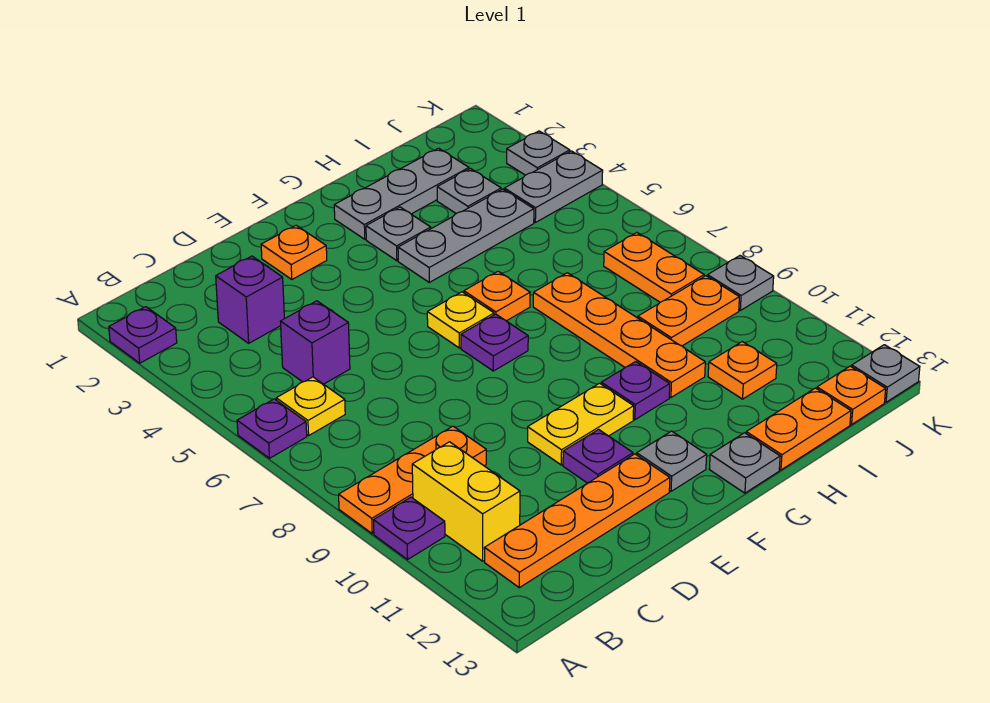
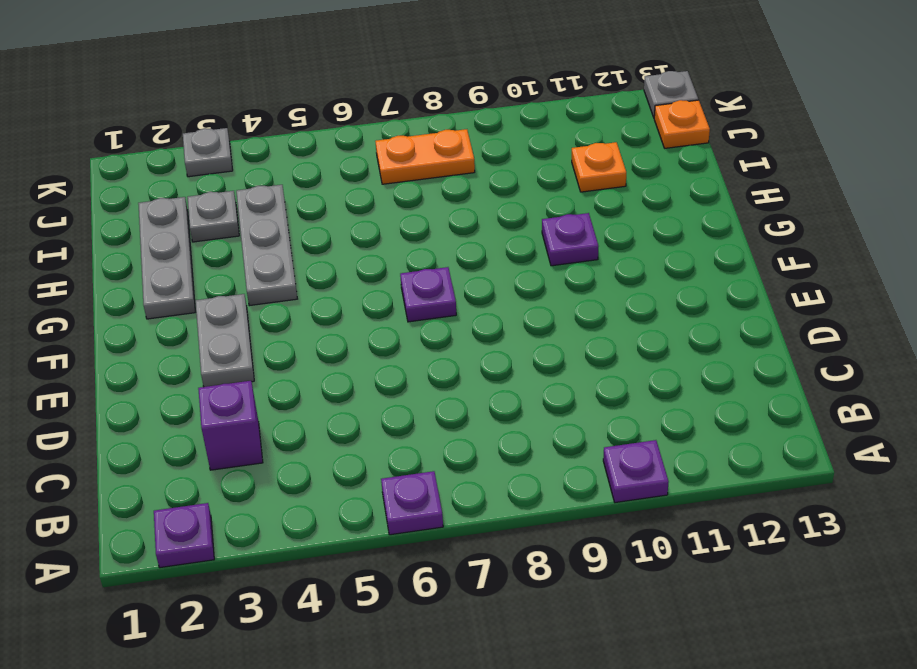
grey 1x2 plate [195,294,254,387] -> grey 1x2 plate moved to [504,151,603,223]
none -> orange 1x3 plate [339,426,486,533]
none -> yellow 1x1 plate [276,377,345,436]
none -> yellow 1x2 brick [412,442,520,561]
none -> orange 1x4 plate [484,454,670,588]

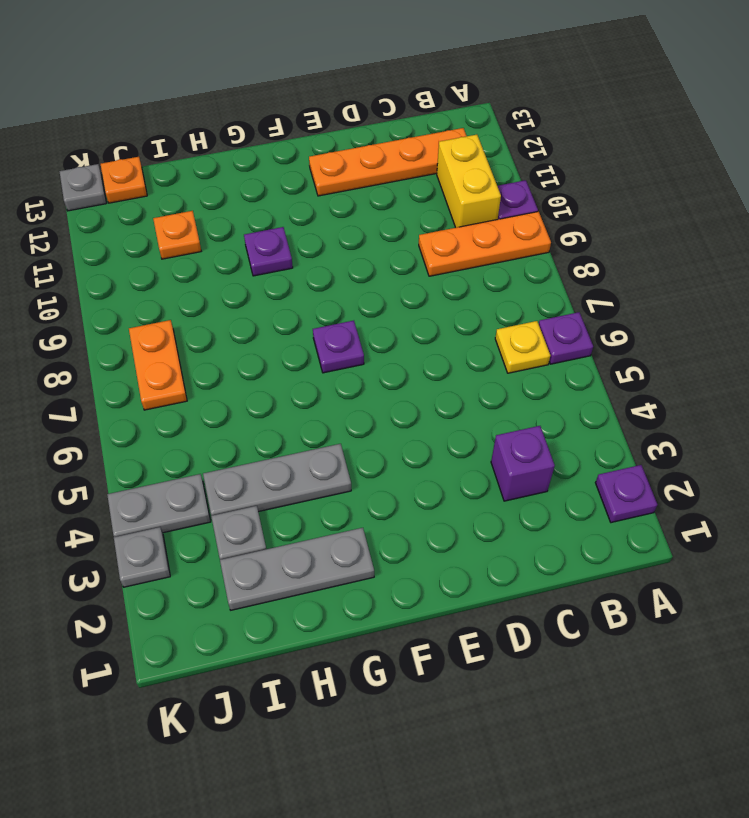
none -> purple 1x1 brick [280,301,350,384]
none -> orange 1x1 plate [261,225,327,279]
none -> yellow 1x2 plate [528,383,634,465]
none -> purple 1x1 plate [563,429,633,483]

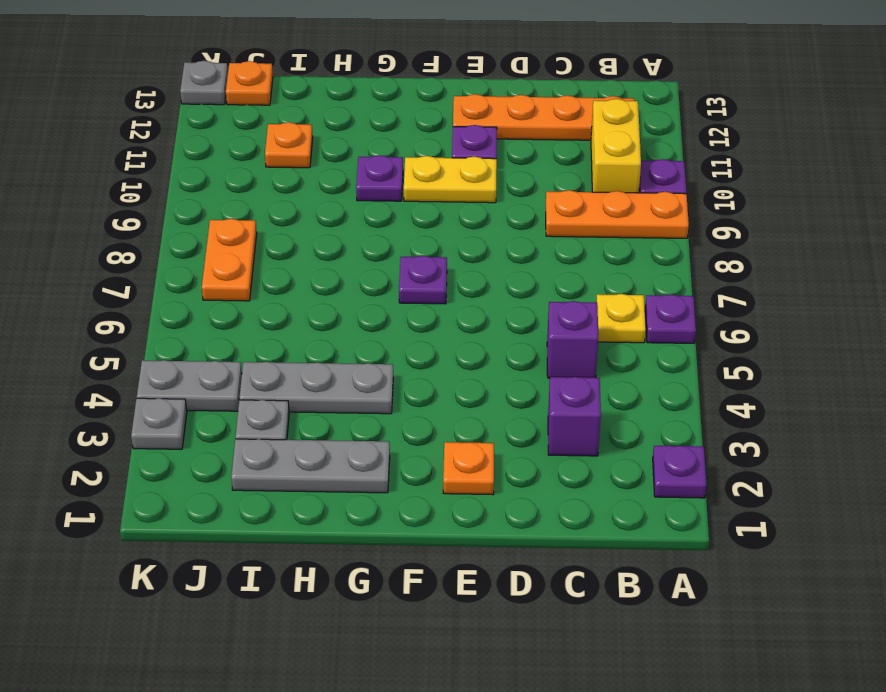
none -> yellow 1x1 plate [427,292,494,348]
none -> grey 1x1 plate [637,431,707,491]
none -> grey 1x1 plate [366,207,431,261]
none -> orange 1x1 plate [464,271,530,321]

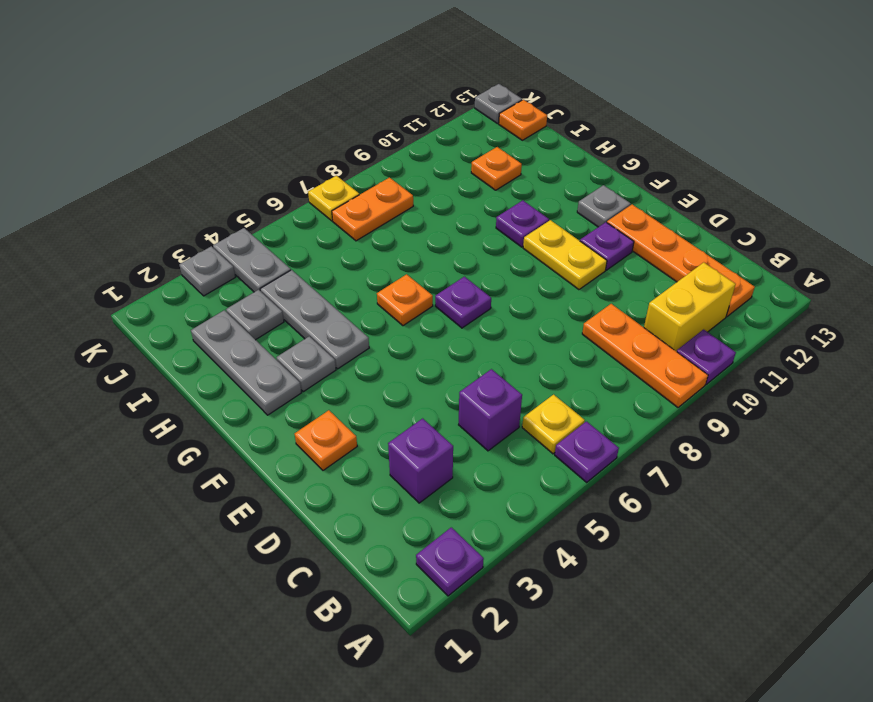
yellow 1x1 plate [308,176,359,221] -> yellow 1x1 plate moved to [427,292,494,348]
none -> grey 1x1 plate [709,433,780,493]
none -> orange 1x4 plate [533,273,705,397]
none -> orange 1x2 plate [746,388,851,470]
none -> orange 1x2 plate [638,276,739,346]

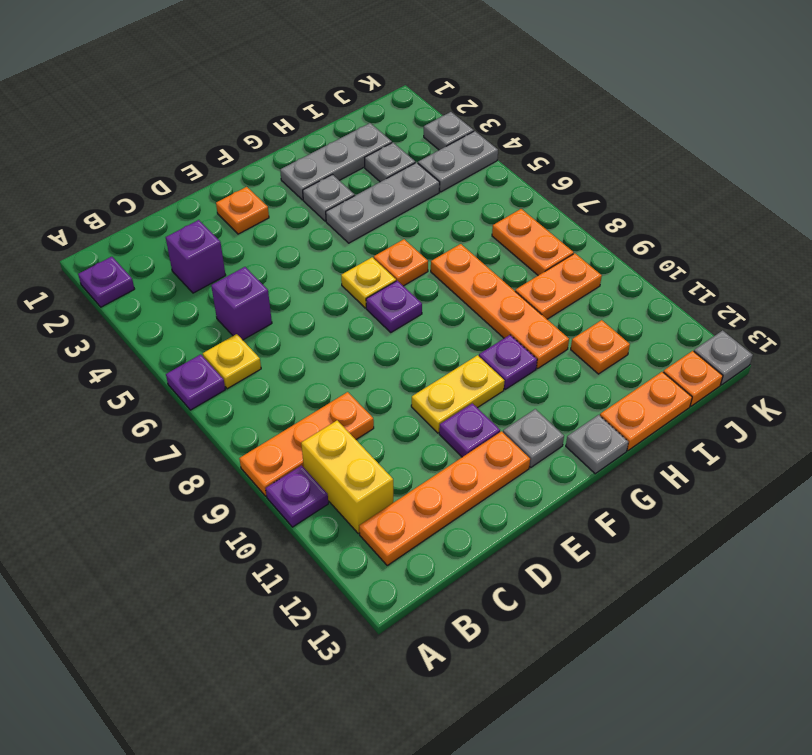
none -> grey 1x1 plate [708,256,774,310]

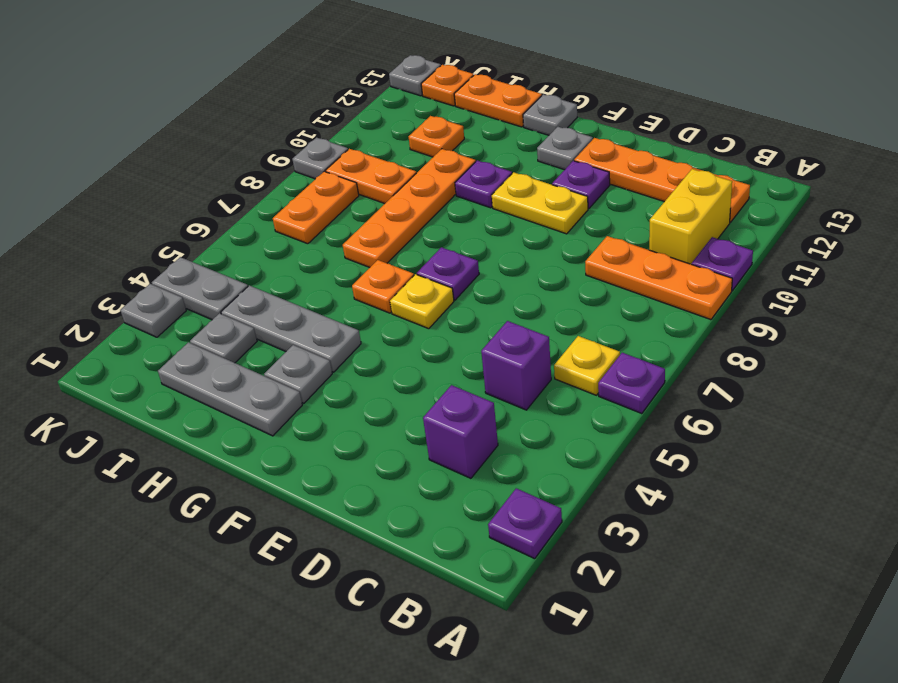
none -> orange 1x1 plate [261,225,327,279]

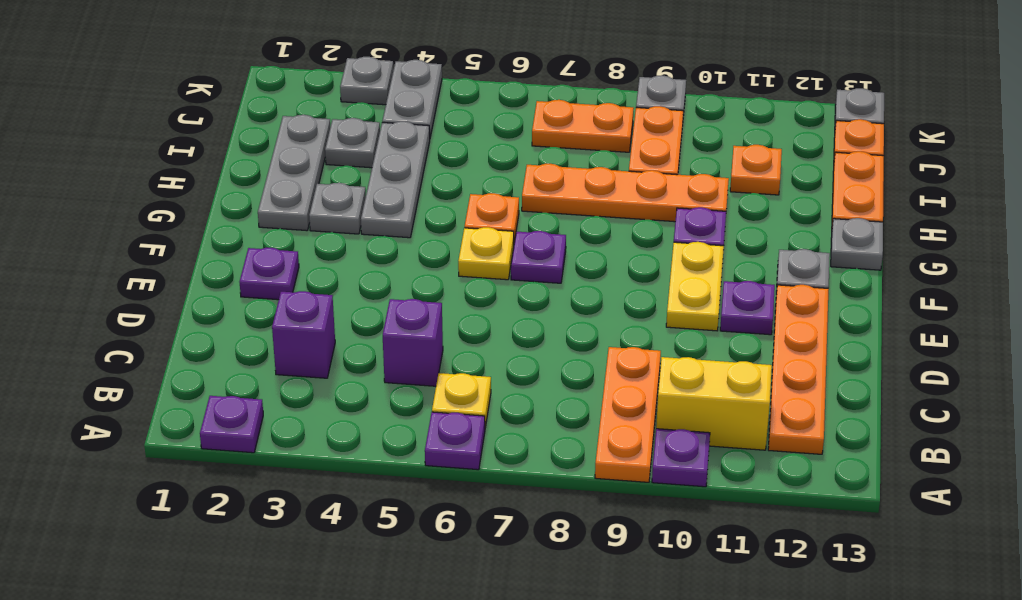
purple 1x1 plate [240,248,299,300] -> orange 1x1 plate [261,225,327,279]

